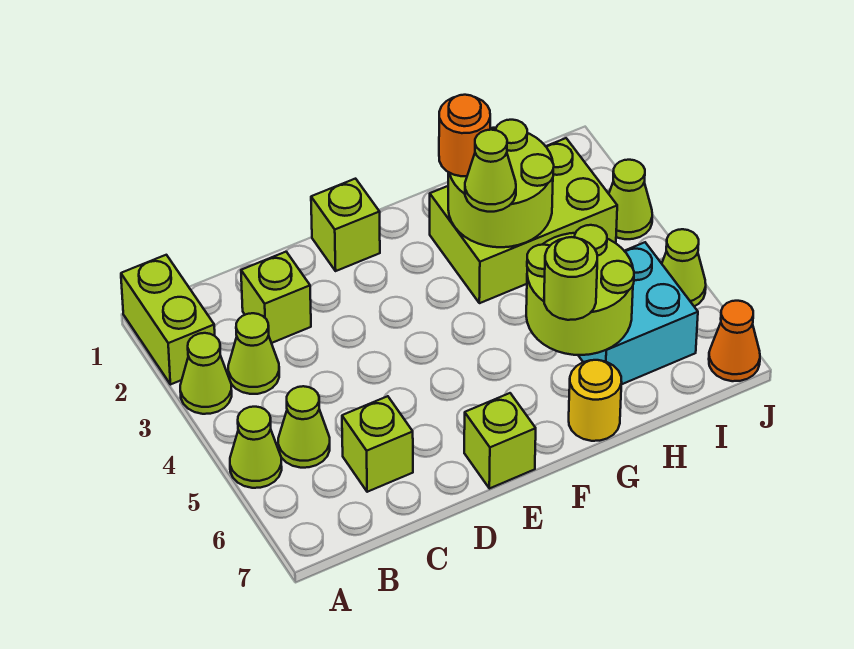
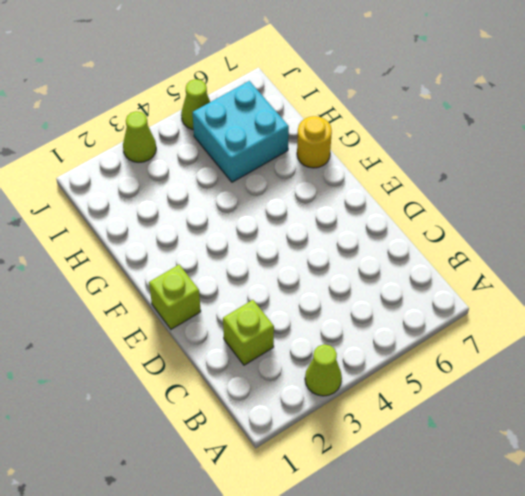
none -> lime 1x2 brick [121,255,215,385]
none -> lime 1x1 cone [230,407,282,488]
none -> lime 1x1 cone [228,313,279,394]

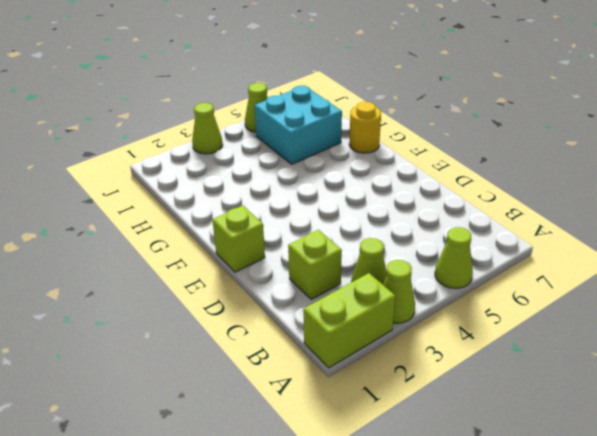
none -> lime 1x1 cone [278,386,330,468]
none -> lime 1x1 brick [342,396,413,492]
none -> lime 1x1 brick [464,393,536,489]

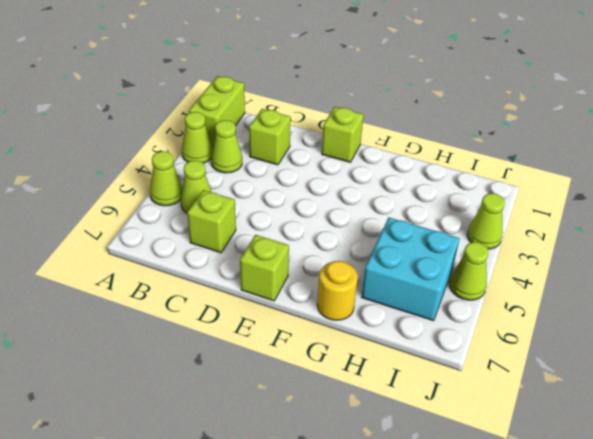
none -> lime 2x3 brick [430,138,617,303]
none -> orange 1x1 cone [709,301,760,381]
none -> lime 2x2 round brick [448,120,554,247]

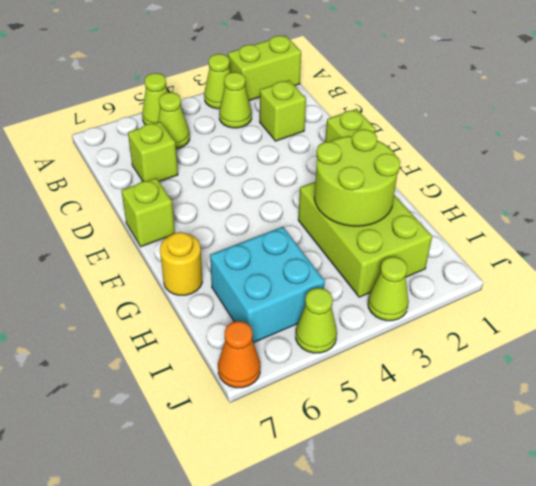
none -> lime 2x2 round brick [526,225,634,355]
none -> orange 1x1 round brick [439,95,490,176]
none -> lime 1x1 cone [465,130,516,212]

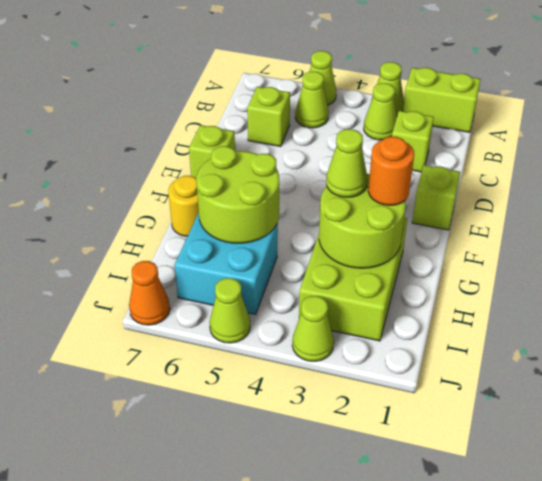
none -> lime 1x1 round brick [544,237,597,320]

